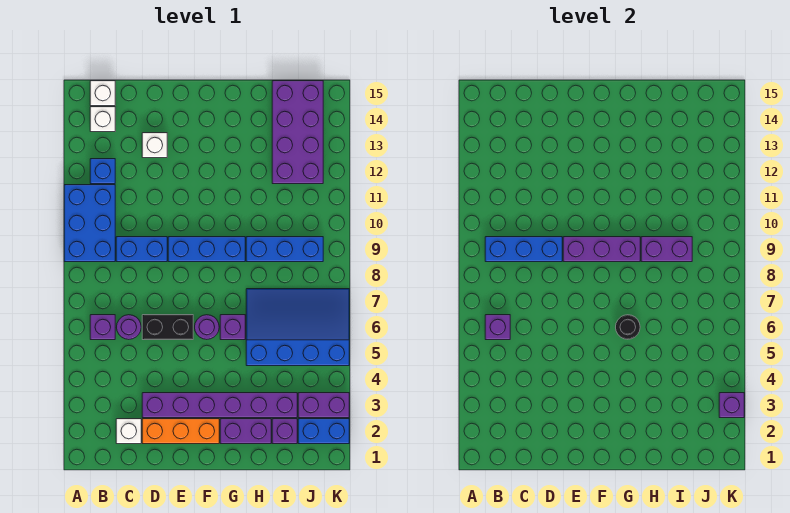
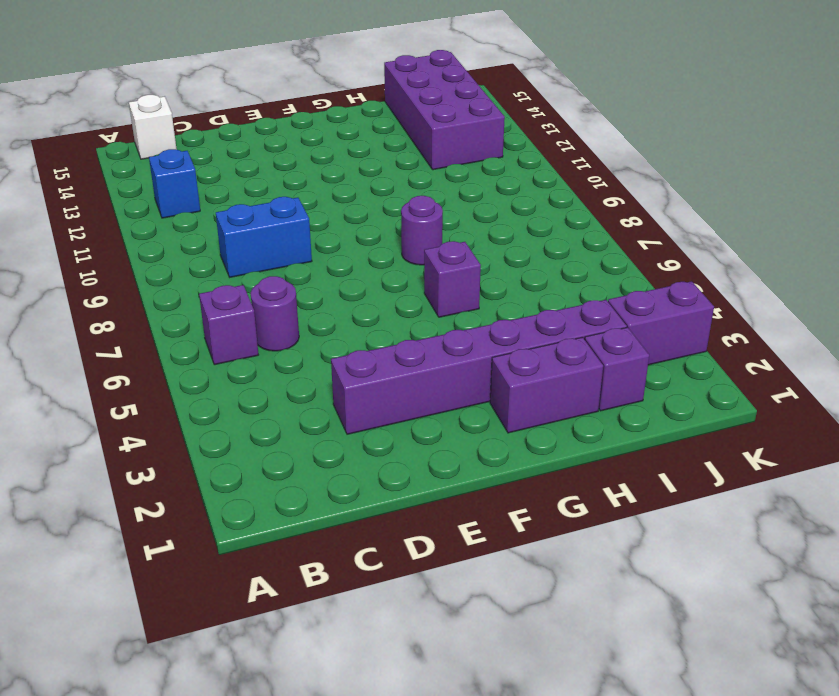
purple 1x1 round brick [401,196,443,265] -> purple 1x1 round brick moved to [195,315,219,339]
none -> blue 2x3 brick [64,185,115,262]
none -> white 1x1 brick [90,107,115,132]
none -> white 1x1 brick [116,419,141,444]

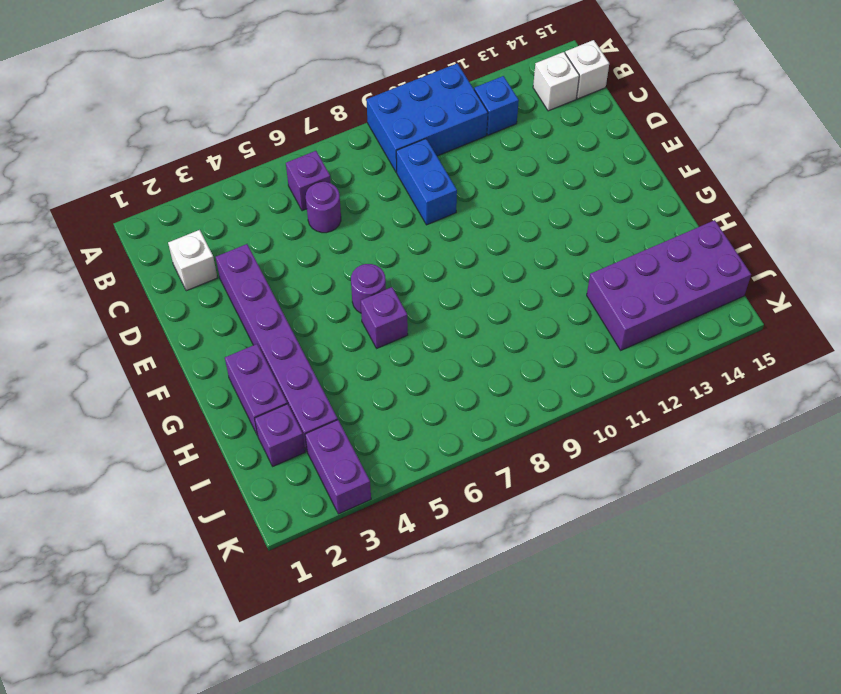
none -> orange 1x3 brick [142,419,219,444]
none -> black 1x2 brick [142,315,193,340]
none -> white 1x1 brick [142,133,167,158]

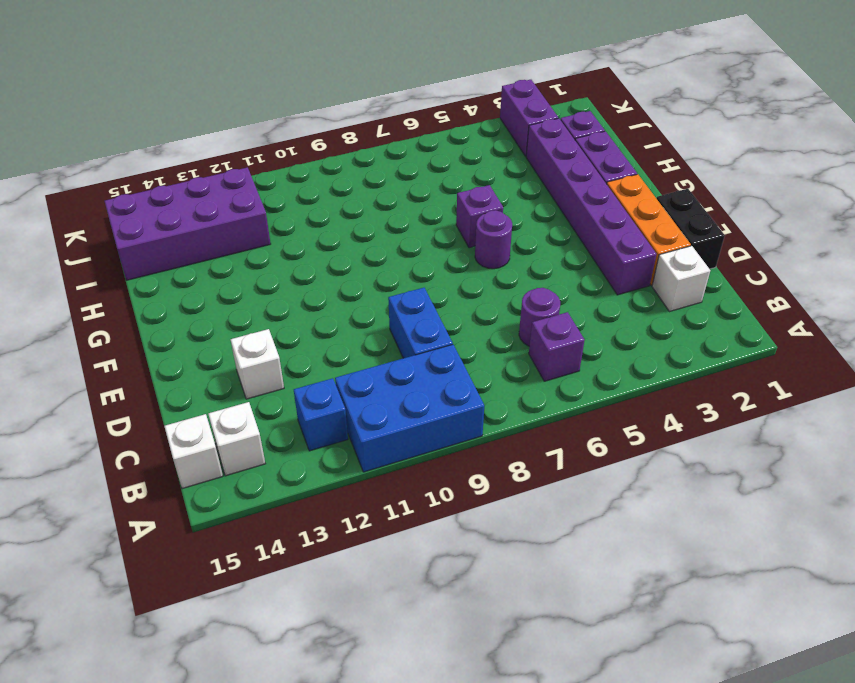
black 1x2 brick [656,189,725,269] -> black 1x2 brick moved to [142,315,193,340]
none -> blue 1x3 brick [168,237,245,262]
none -> blue 3x4 slope [246,289,349,366]
none -> blue 1x3 brick [246,237,323,262]

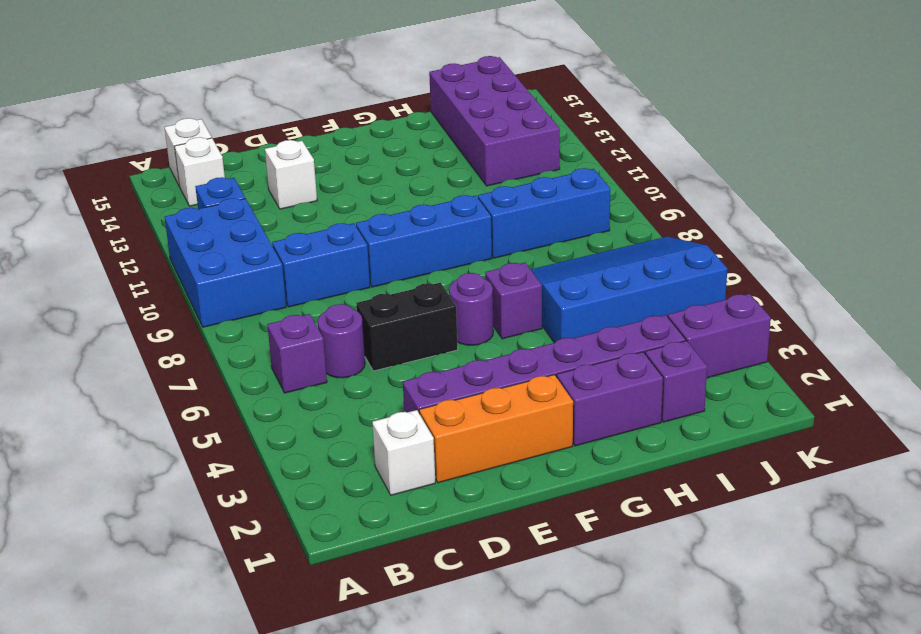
none -> blue 1x2 brick [298,419,349,444]
none -> purple 1x1 brick [485,315,510,340]
none -> blue 1x3 brick [485,237,562,262]

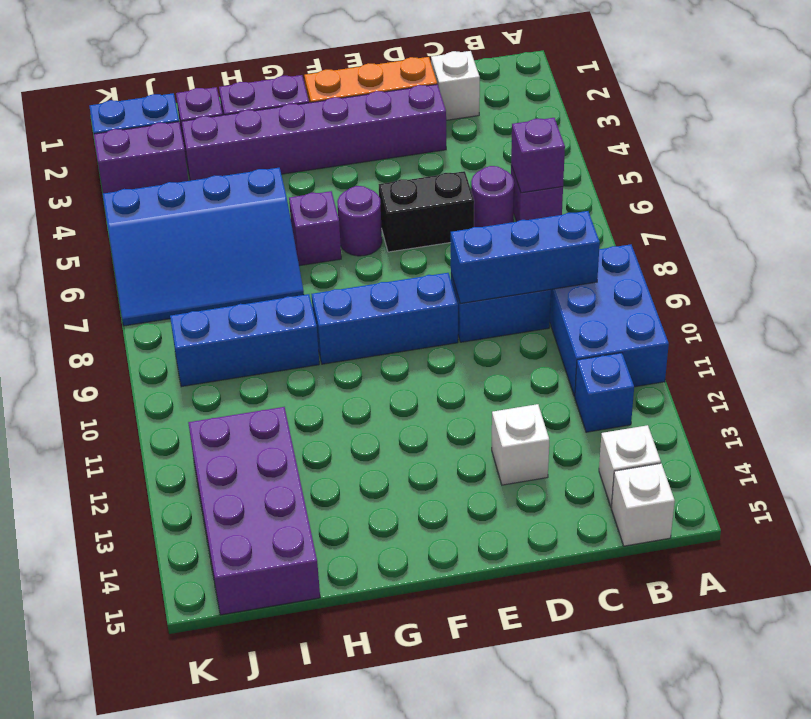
none -> purple 1x3 brick [563,237,640,262]
none -> black 1x1 round brick [616,315,640,339]
none -> purple 1x2 brick [641,237,692,262]

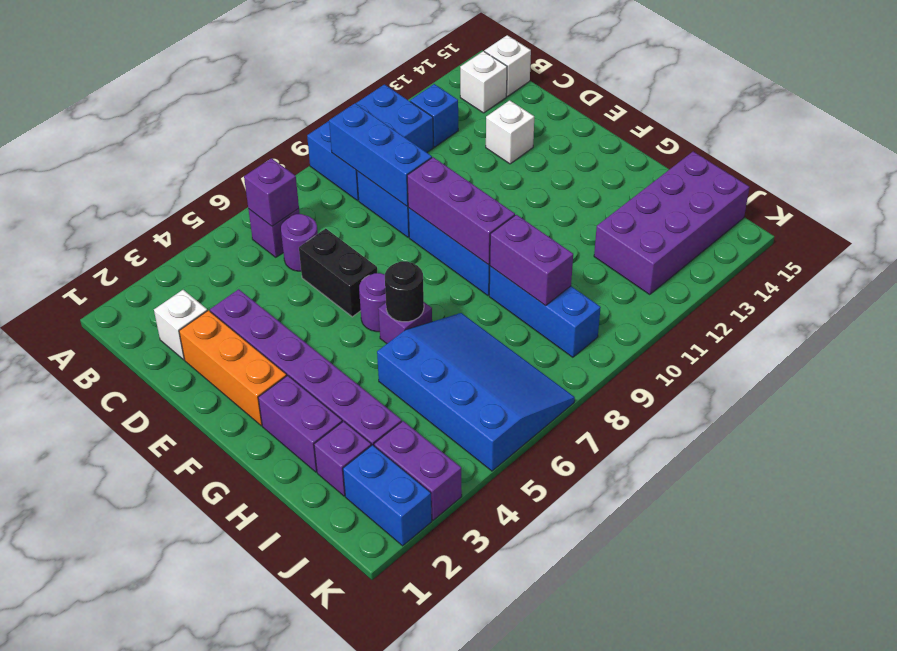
none -> purple 1x1 brick [719,393,744,418]

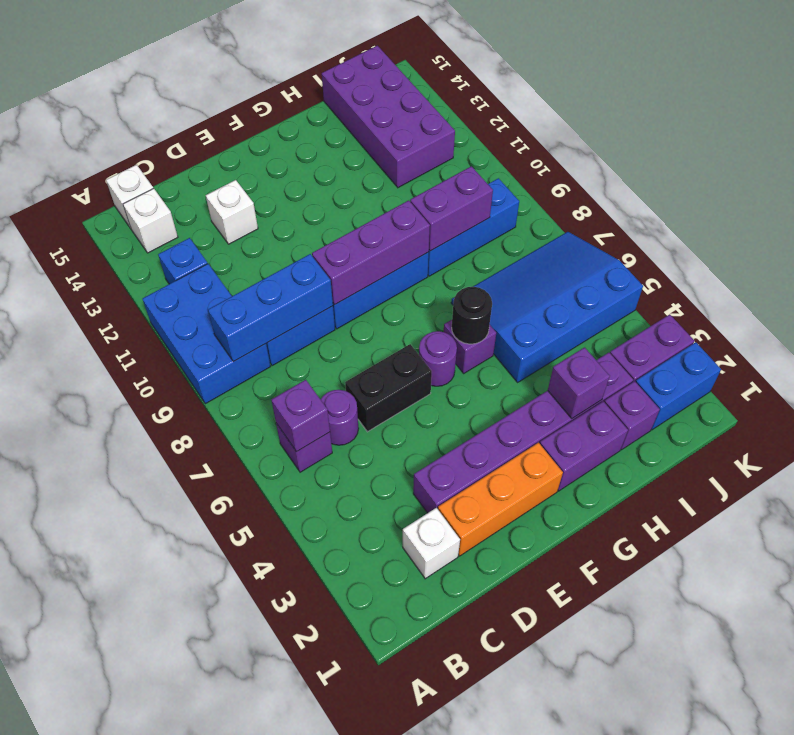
purple 1x1 brick [548,347,610,419] -> purple 1x1 brick moved to [719,393,744,418]

